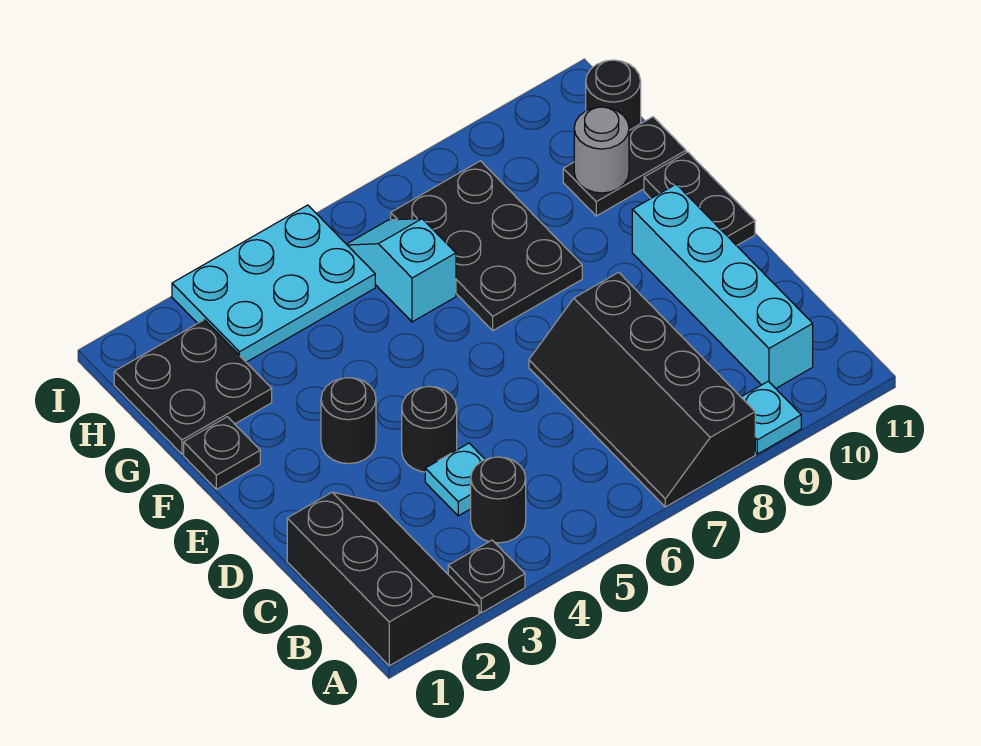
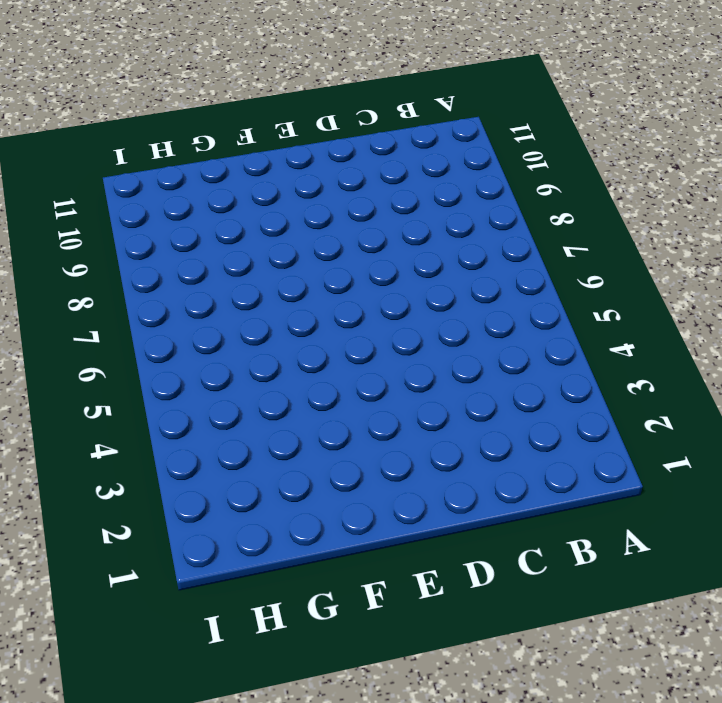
none -> black 2x3 slope [287,492,479,666]
none -> black 1x1 plate [448,540,525,613]
none -> black 2x4 slope [529,272,755,507]

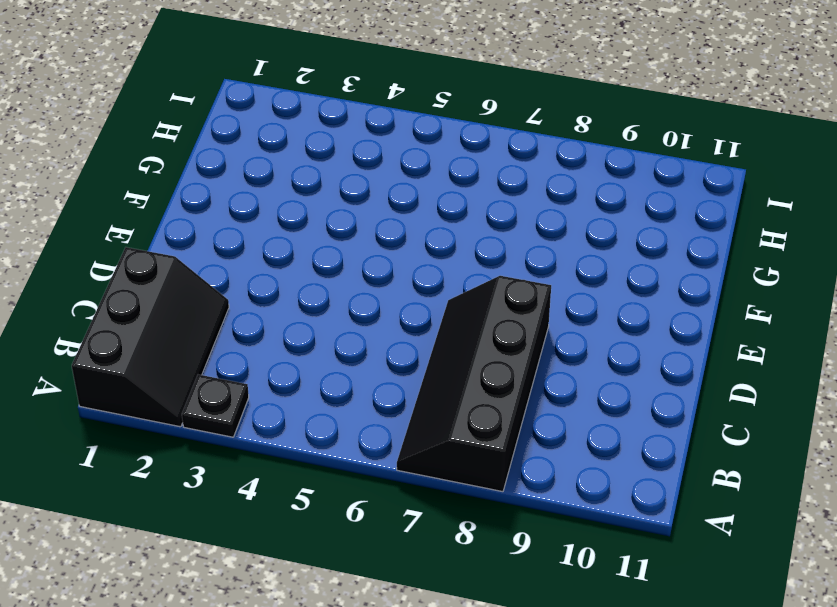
none -> cyan 1x1 plate [741,381,801,454]
none -> black 1x1 round brick [471,457,526,543]
none -> cyan 1x4 brick [632,184,813,388]

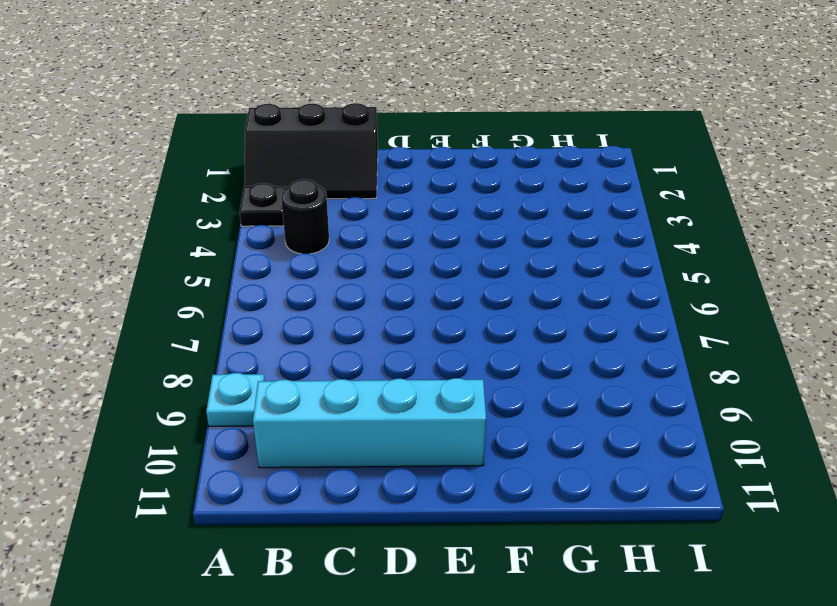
none -> black 2x4 slope [529,272,755,507]
none -> cyan 1x1 plate [425,443,485,516]
none -> black 1x1 round brick [402,387,457,472]

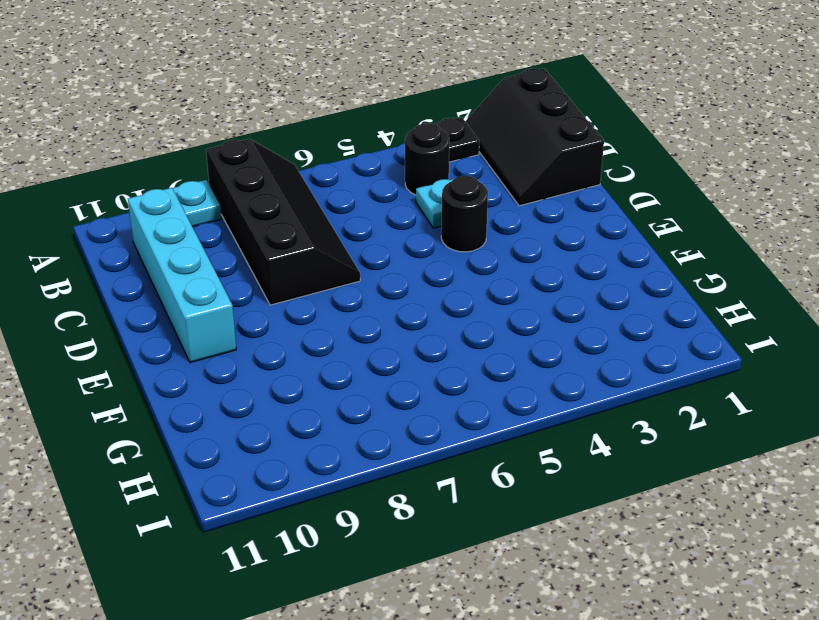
none -> black 1x1 round brick [321,378,376,464]
none -> black 1x2 plate [644,152,755,246]
none -> black 1x1 plate [184,417,260,490]

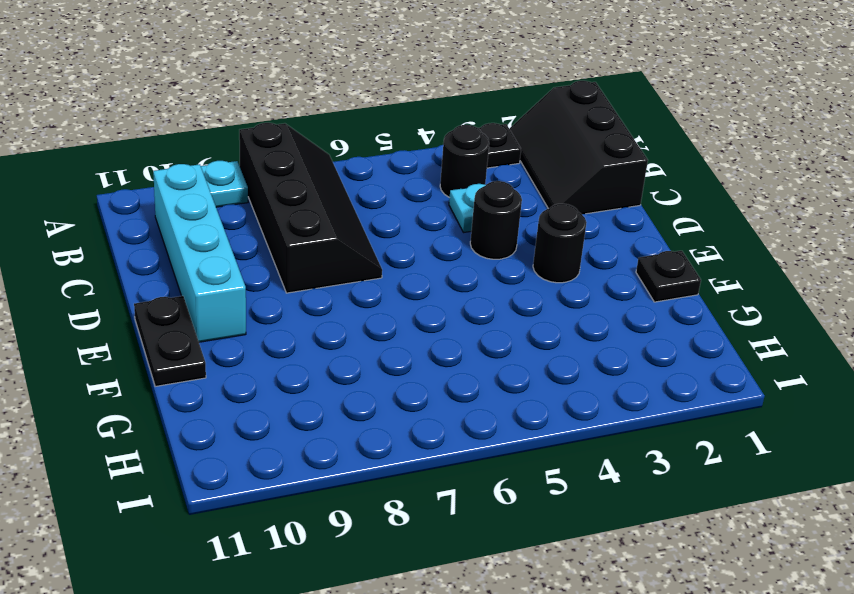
none -> black 2x3 plate [391,161,582,330]
none -> black 2x2 plate [114,320,272,454]
none -> cyan 1x2 slope [347,219,456,322]

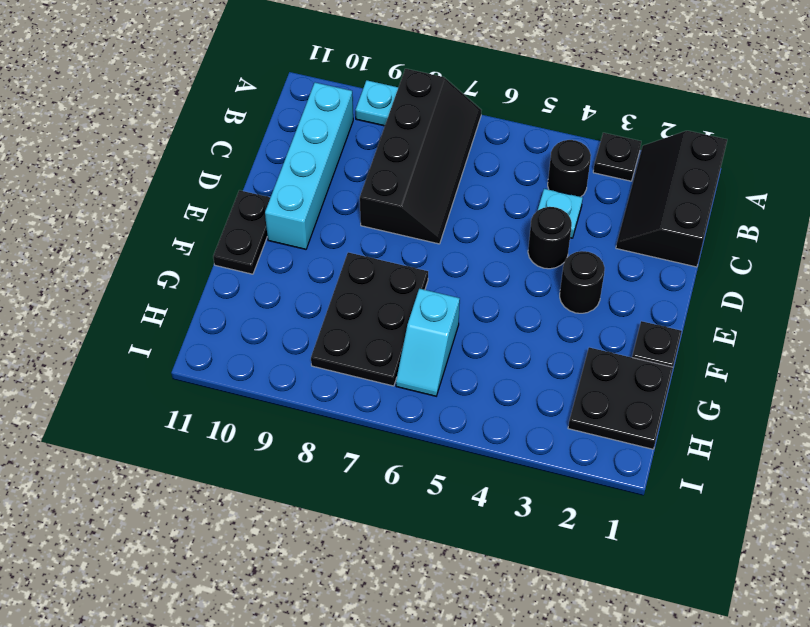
none -> black 1x2 plate [563,117,686,216]
none -> cyan 2x3 plate [172,205,375,362]
none -> black 1x1 round brick [586,60,641,130]

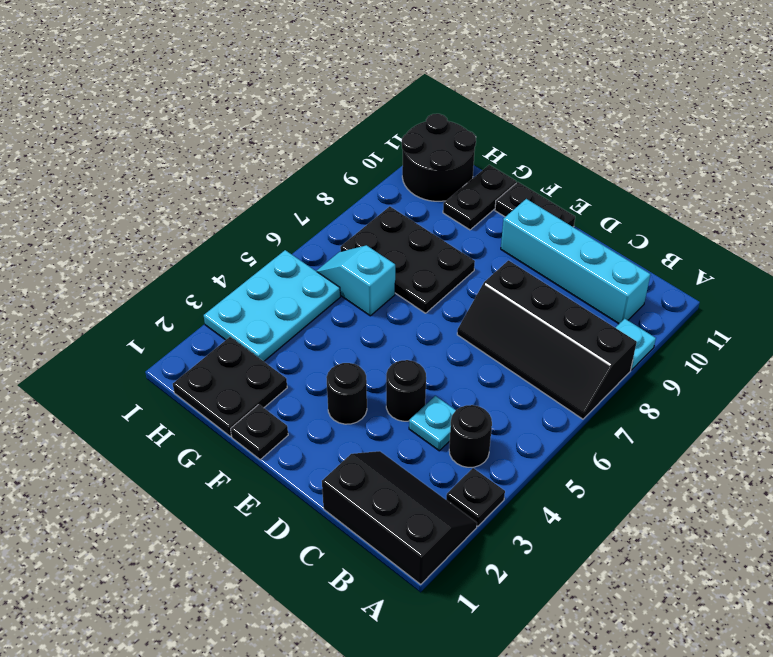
black 2x2 round brick [402,114,476,201] -> black 1x1 round brick [586,60,641,130]
none -> grey 1x1 round brick [574,107,629,193]

